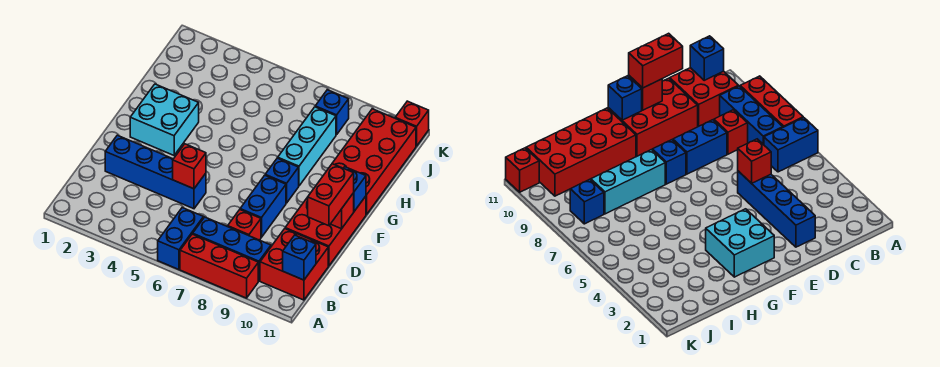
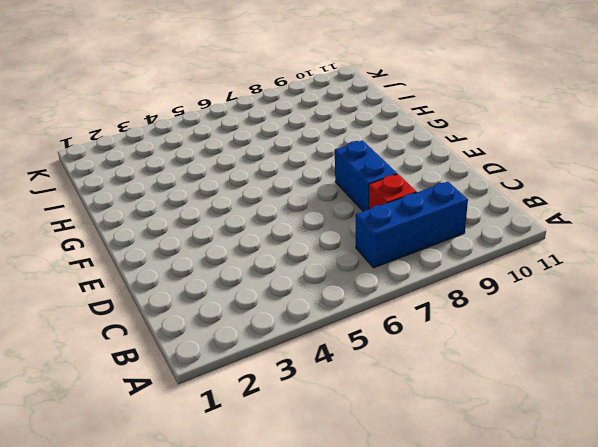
none -> blue 1x2 brick [158,208,204,270]
none -> red 1x3 brick [180,234,258,298]
none -> red 2x2 brick [260,229,328,300]

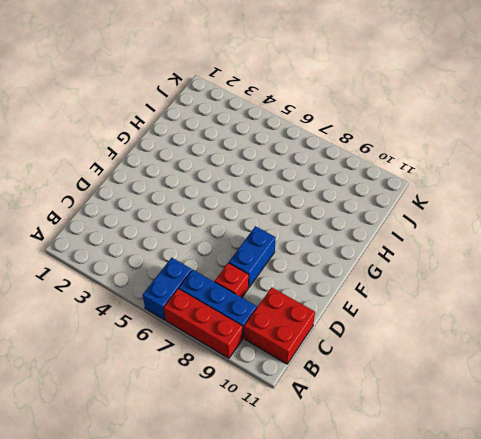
none -> blue 1x4 brick [105,135,206,209]
none -> red 2x3 brick [285,196,366,266]
none -> cyan 2x2 brick [130,84,199,155]

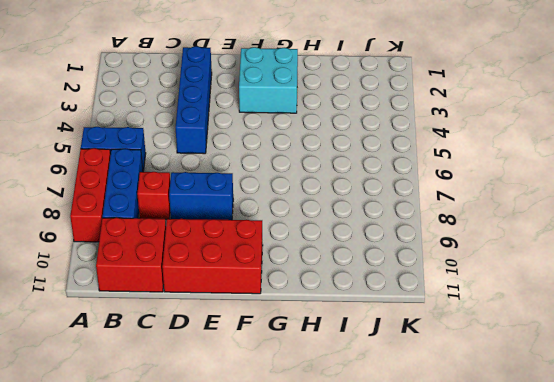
none -> blue 1x1 brick [265,158,299,203]
none -> cyan 1x3 brick [278,107,336,186]
none -> red 2x4 brick [332,109,416,215]

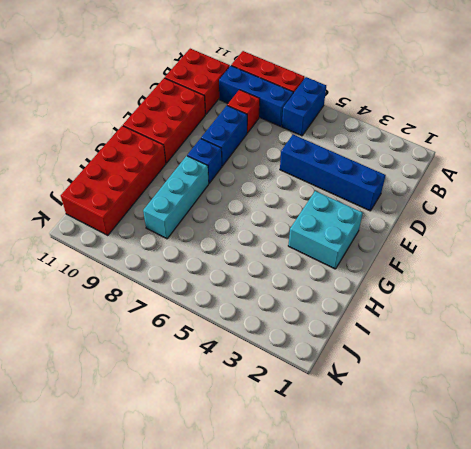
none -> blue 1x1 brick [315,90,349,135]
none -> red 1x1 brick [395,101,429,146]
none -> blue 1x1 brick [283,235,316,280]

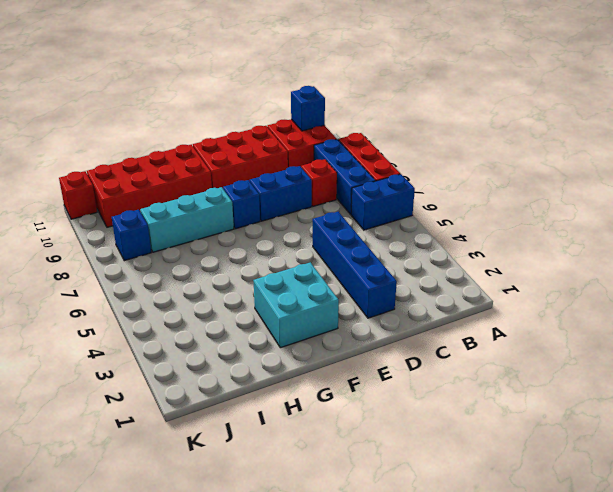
none -> red 1x1 brick [173,144,206,189]
none -> red 1x1 brick [331,193,354,229]
none -> blue 1x1 brick [344,167,366,211]

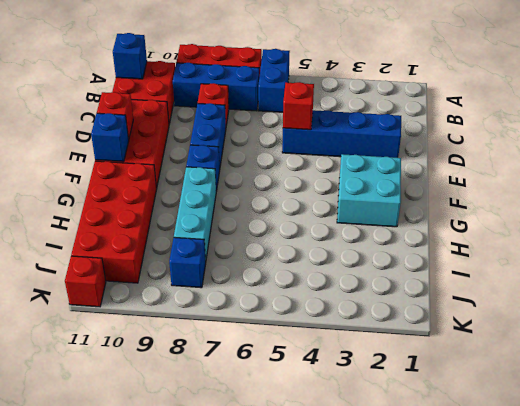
none -> red 1x2 brick [308,164,354,226]

